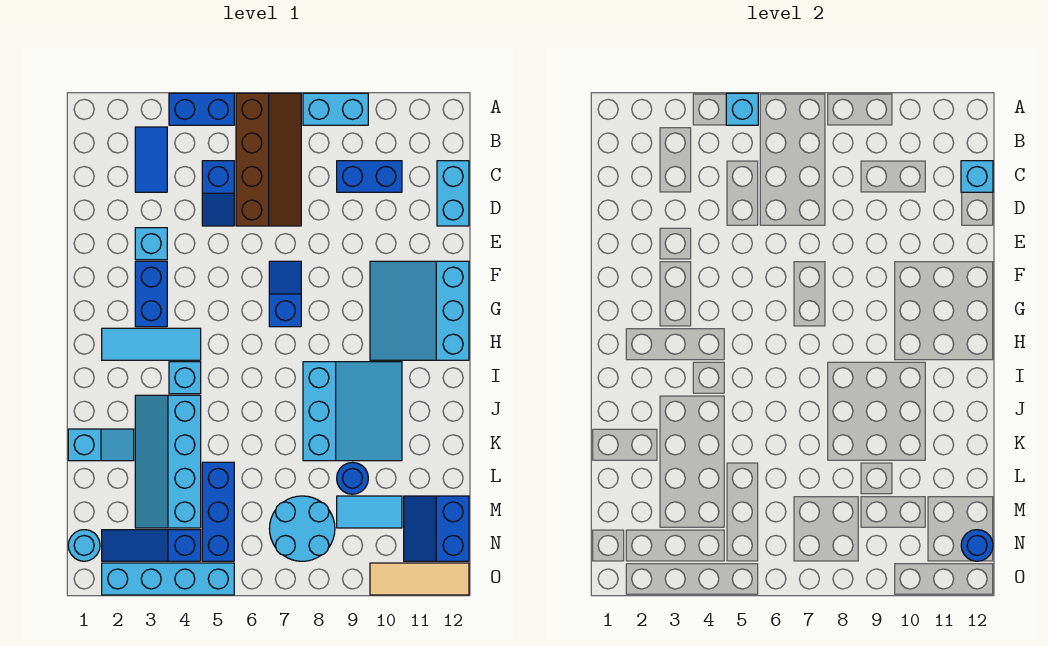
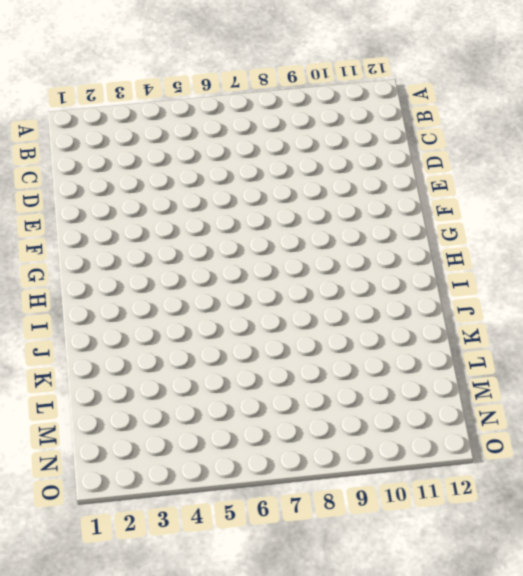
none -> blue 1x2 brick [169,93,234,125]
none -> brown 2x4 slope [236,93,301,226]
none -> cyan 1x2 brick [303,93,368,125]

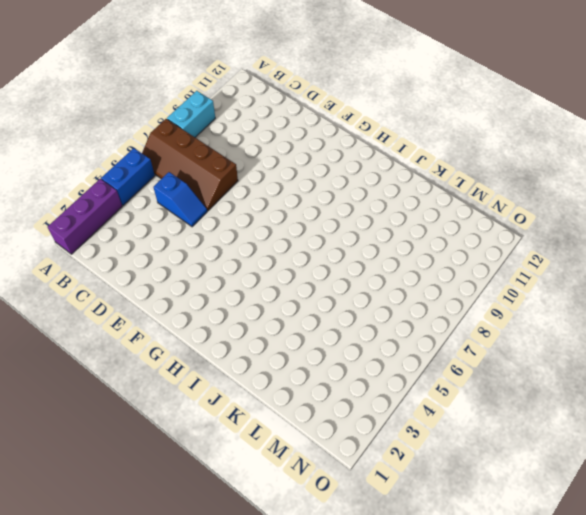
purple 1x3 brick [48,179,122,254] -> none
brown 2x4 slope [142,119,238,211] -> brown 2x4 slope turned to [236,93,301,226]
none -> blue 1x2 tile [135,127,167,192]
none -> blue 1x2 brick [337,161,402,192]
none -> cyan 1x2 brick [437,161,469,226]

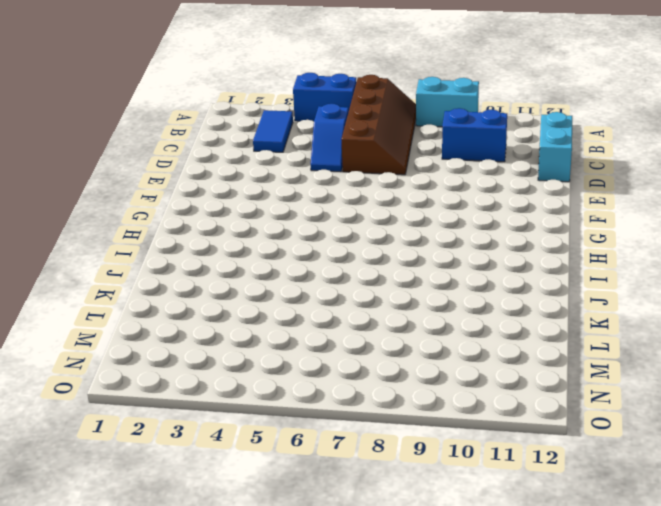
none -> cyan 1x1 brick [135,228,167,260]
none -> blue 1x2 brick [135,261,167,327]
none -> blue 1x2 slope [269,261,301,327]

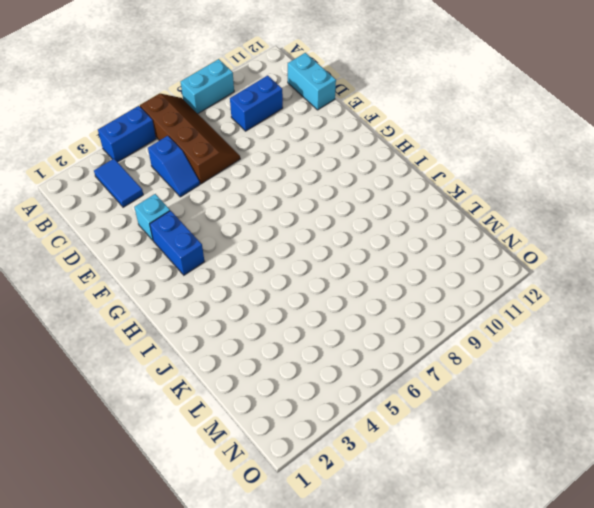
none -> blue 1x2 slope [269,261,301,327]
none -> cyan 3x3 slope [370,261,469,360]
none -> cyan 1x3 tile [102,328,201,360]

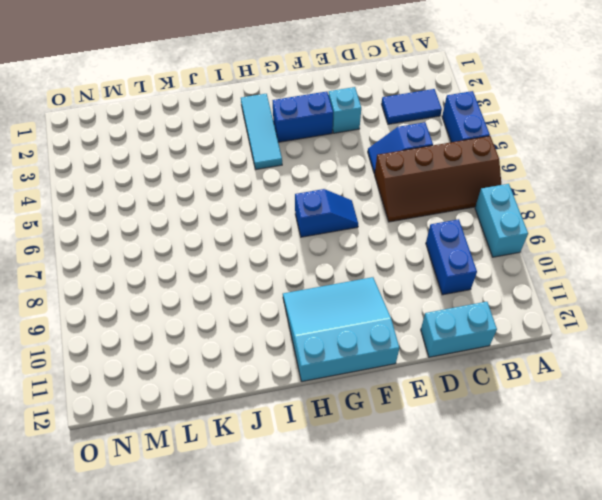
none -> cyan 1x1 brick [169,362,201,394]
none -> cyan 3x3 slope [303,362,402,461]
none -> cyan 2x4 slope [135,395,201,528]

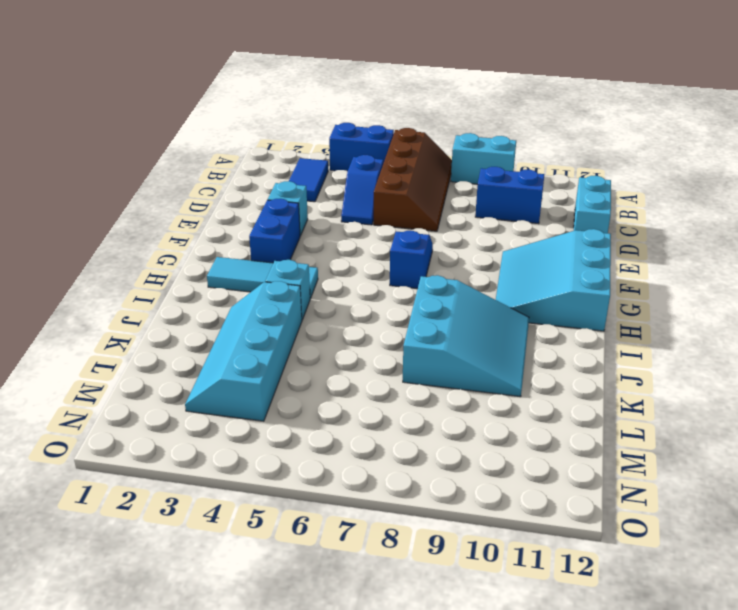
none -> cyan 1x2 slope [68,429,134,461]
none -> blue 1x3 brick [202,462,234,561]
none -> blue 1x1 round brick [337,462,368,494]

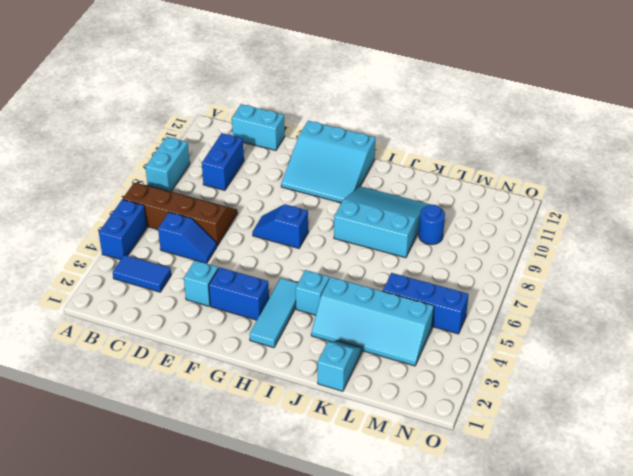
none -> cyan 2x2 round brick [269,496,335,561]
none -> cyan 1x2 tile [337,496,402,528]
none -> blue 2x2 slope [404,496,469,561]

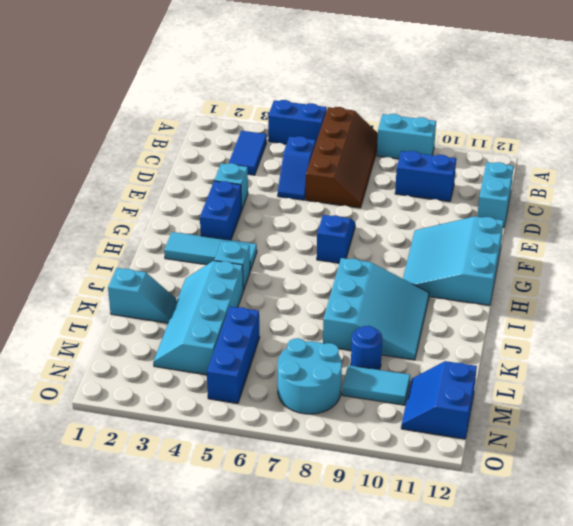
none -> cyan 1x1 round brick [68,530,100,561]
none -> blue 1x3 slope [102,530,201,561]
none -> cyan 1x4 brick [102,563,234,595]

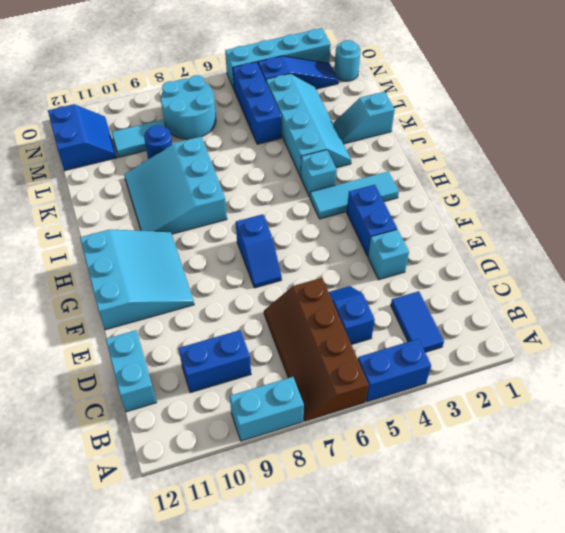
none -> tan 1x3 tile [370,563,469,595]
none -> cyan 1x1 brick [726,93,758,125]
none -> cyan 1x1 brick [961,161,993,192]

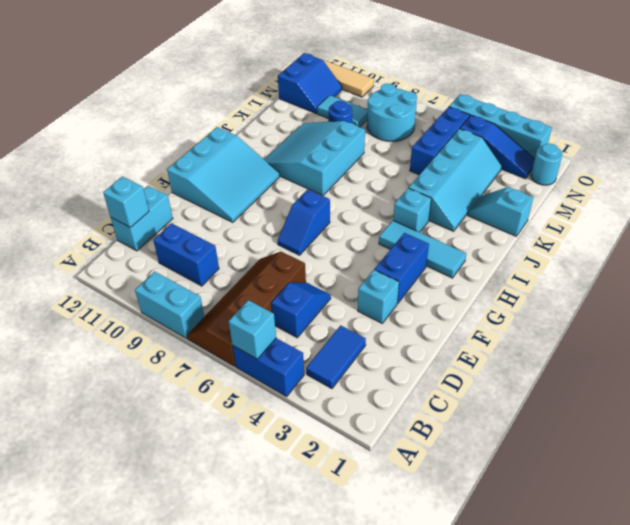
none -> blue 1x1 round brick [961,530,993,561]

